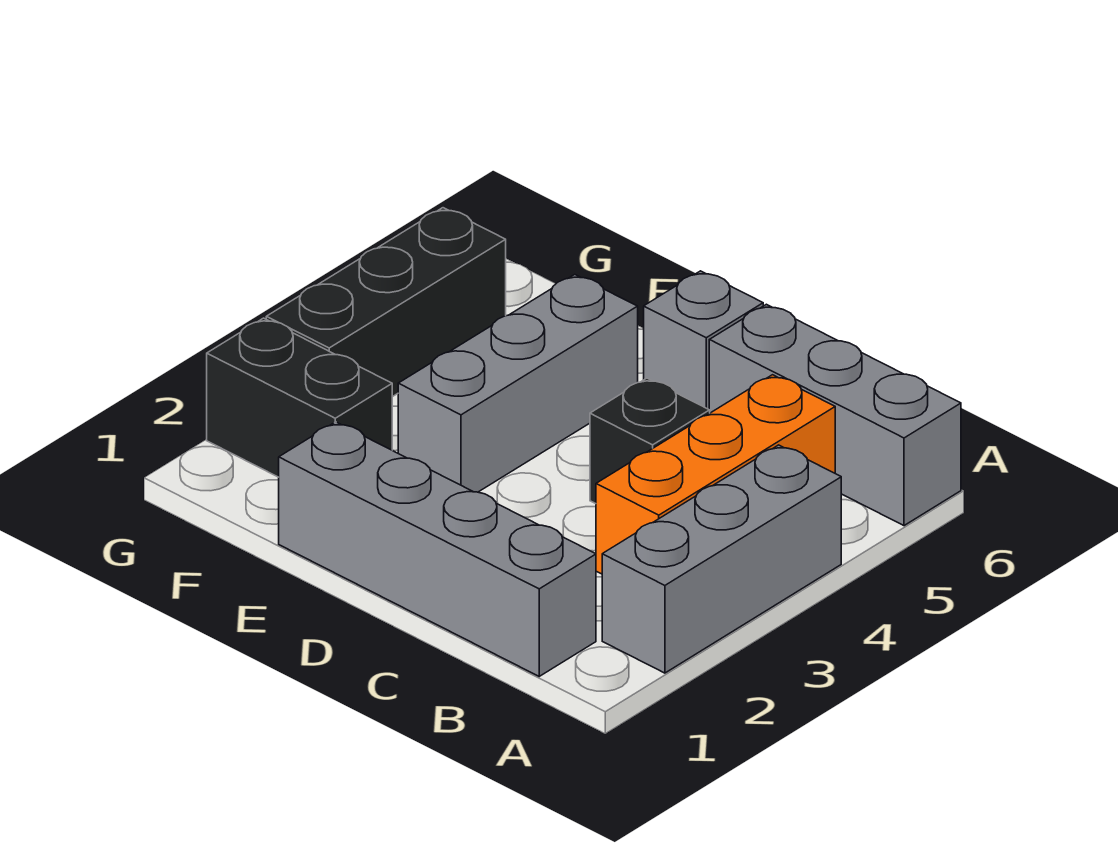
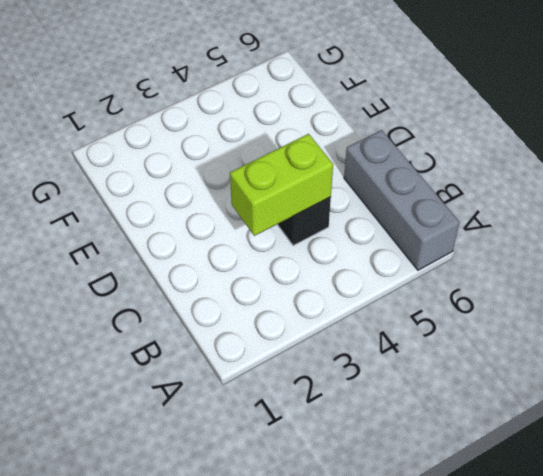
lime 1x2 brick [230,134,333,236] -> none
none -> grey 1x3 brick [602,445,841,673]
none -> grey 1x4 brick [279,422,596,676]

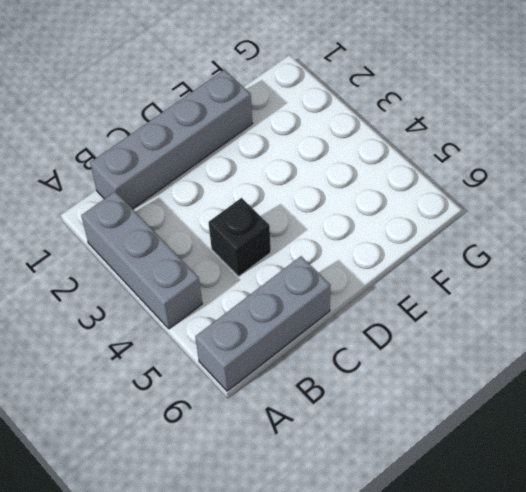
none -> orange 1x3 brick [596,375,835,574]
none -> grey 1x1 brick [644,271,763,409]

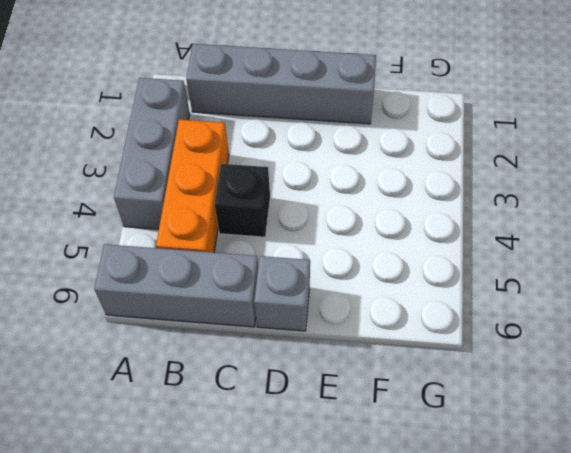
none -> grey 1x3 brick [398,275,638,492]
none -> black 1x2 brick [207,318,392,477]

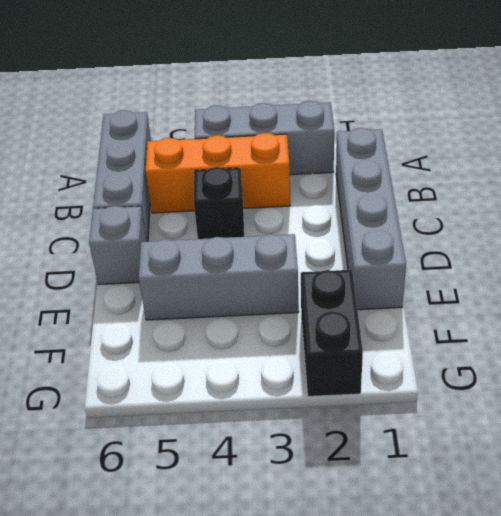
none -> black 1x3 brick [266,208,506,397]

